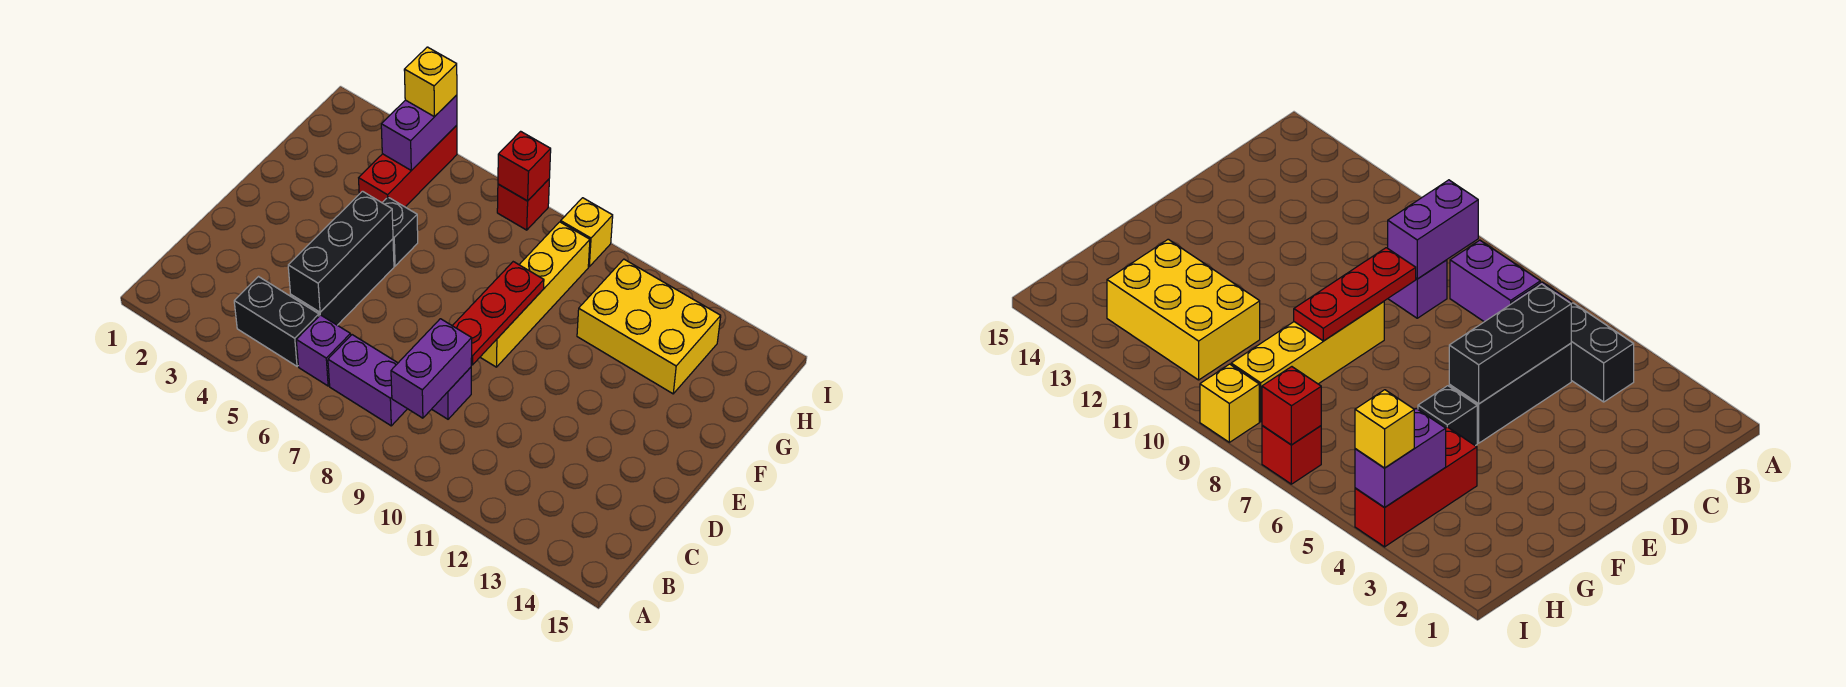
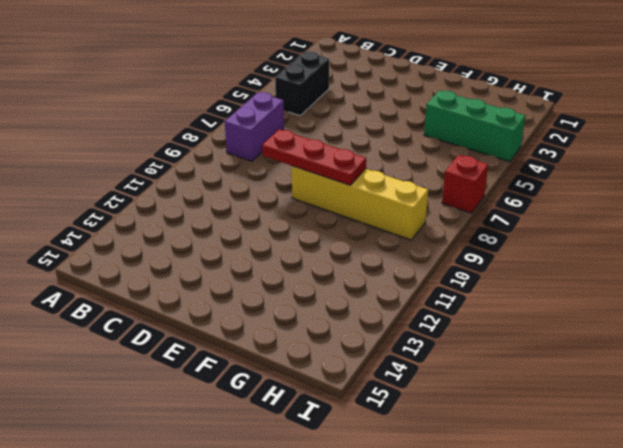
green 1x3 brick [424,90,525,162] -> red 1x3 brick [359,125,457,207]
none -> purple 1x1 brick [296,315,351,386]
none -> black 1x3 brick [291,239,394,325]
none -> purple 1x1 brick [432,367,471,419]

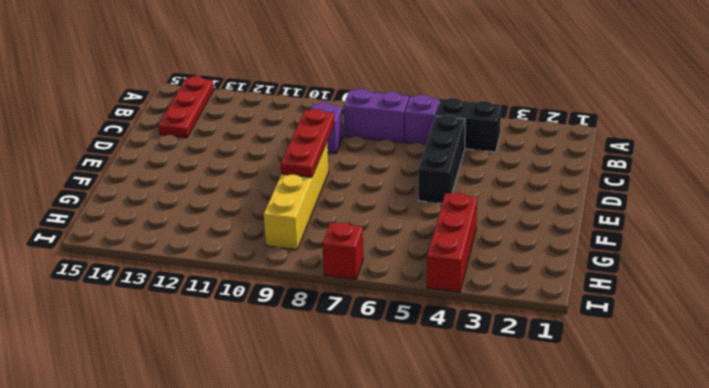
red 1x3 plate [159,76,214,138] -> none
none -> black 1x1 brick [382,197,418,266]
none -> yellow 2x3 brick [577,259,721,394]
none -> yellow 1x1 brick [561,198,613,267]

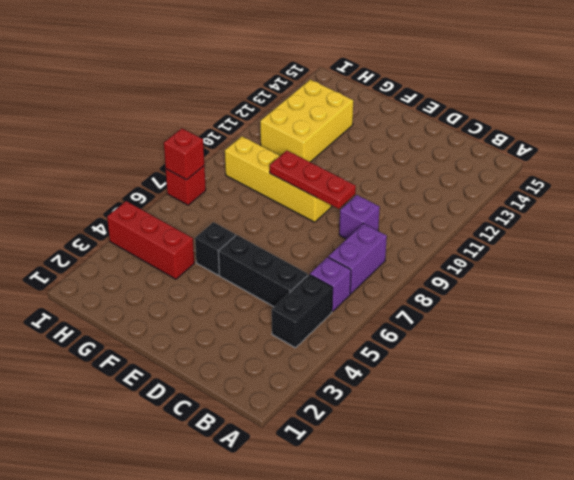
none -> yellow 1x1 brick [561,198,613,267]
none -> purple 1x2 brick [391,319,472,418]
none -> black 1x3 brick [288,191,393,312]

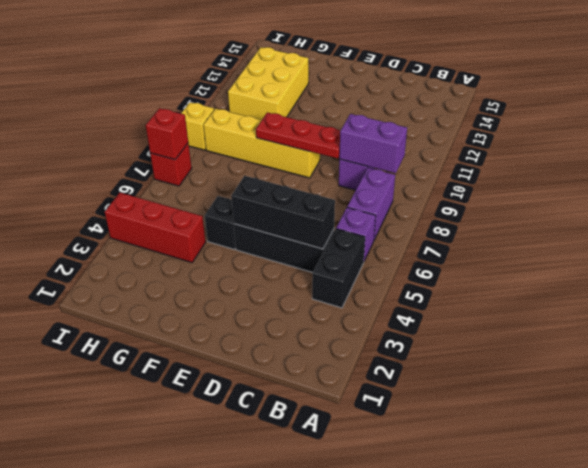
none -> purple 1x2 brick [381,95,457,171]
none -> yellow 1x1 brick [404,47,457,117]

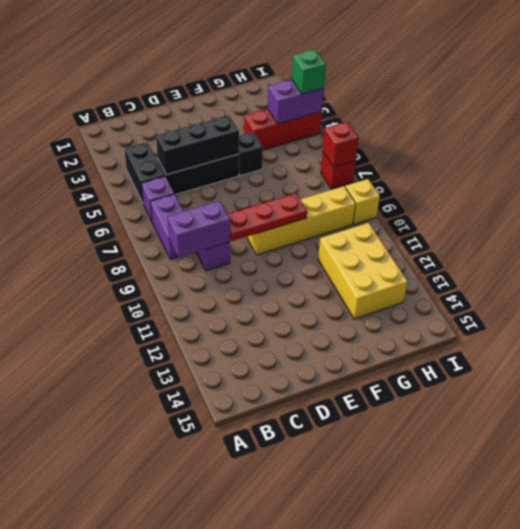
green 1x1 brick [292,50,326,94] -> yellow 1x1 brick [404,47,457,117]

